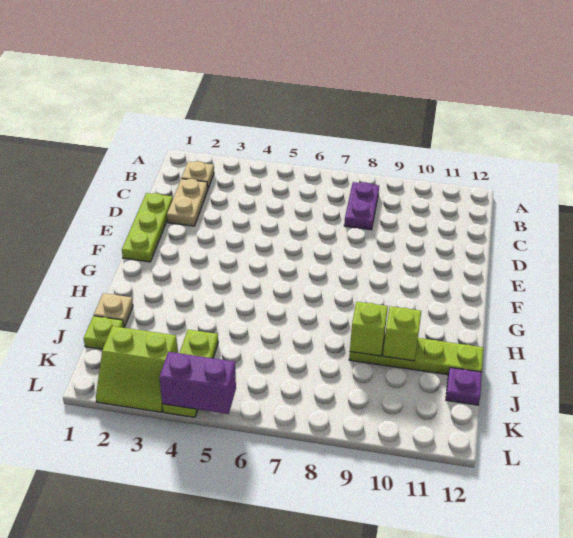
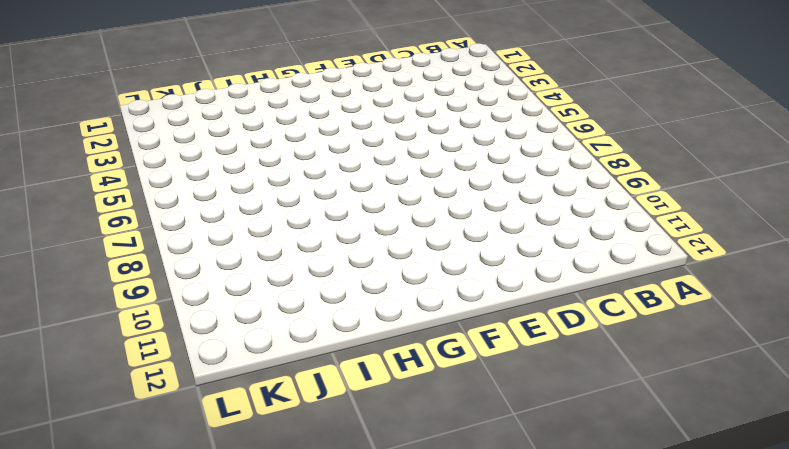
none -> tan 1x1 plate [182,161,214,188]
none -> purple 1x2 plate [344,182,379,230]
none -> tan 1x2 plate [167,179,208,226]

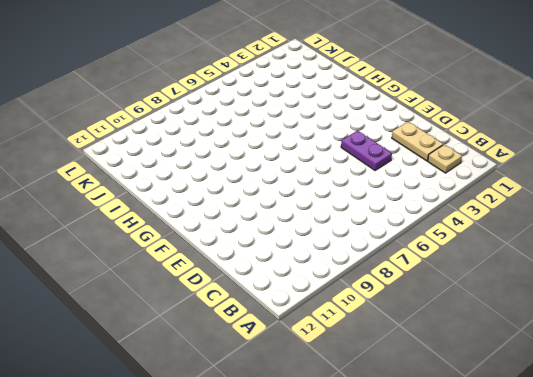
purple 1x2 plate [341,131,392,170] -> purple 1x2 plate moved to [344,182,379,230]
none -> lime 1x3 plate [122,193,173,262]
none -> tan 1x1 plate [94,293,133,327]
none -> lime 1x4 plate [349,336,483,375]

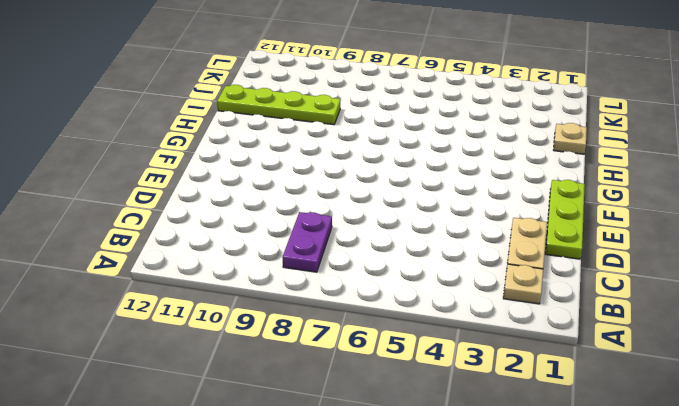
none -> lime 1x1 plate [84,316,124,349]
none -> lime 1x3 plate [162,330,218,417]
none -> purple 1x1 plate [446,368,482,405]

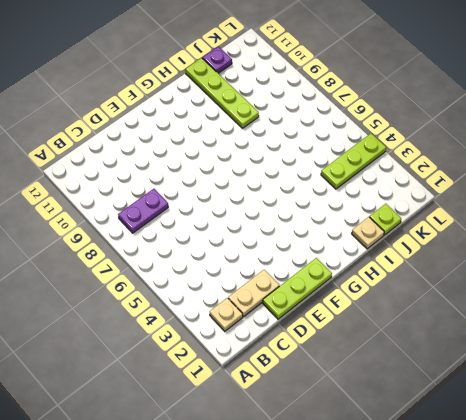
none -> lime 2x2 slope [96,326,178,412]
none -> lime 1x1 brick [350,302,388,356]
none -> lime 1x1 brick [383,306,421,361]

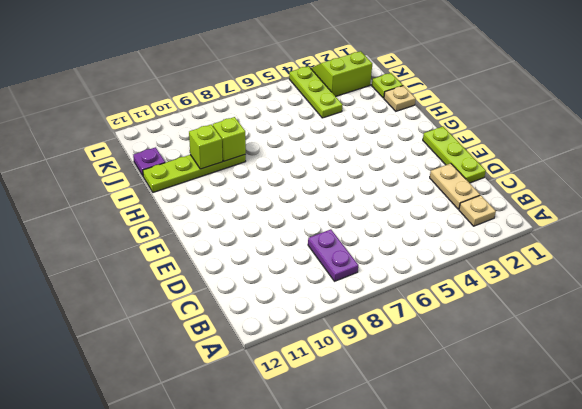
none -> purple 1x2 brick [159,352,236,414]

